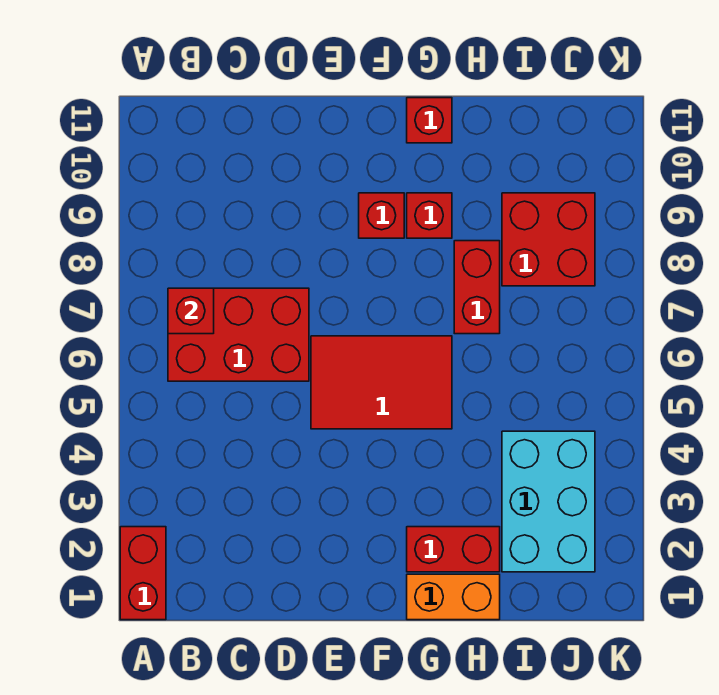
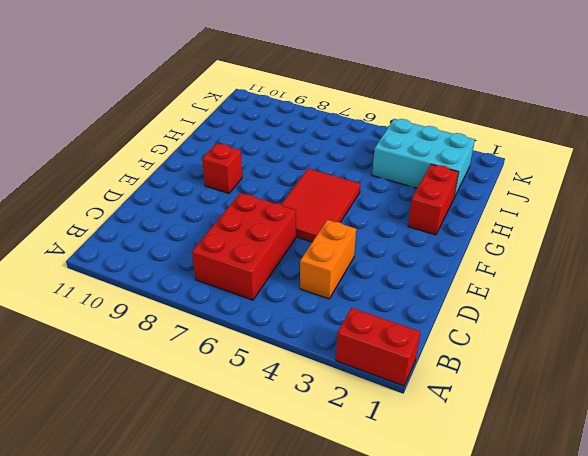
orange 1x2 brick [300,220,356,299] -> orange 1x2 brick moved to [407,574,500,620]
none -> red 1x1 brick [407,193,452,238]
none -> red 1x1 brick [407,98,452,143]
none -> red 1x2 brick [454,241,500,334]

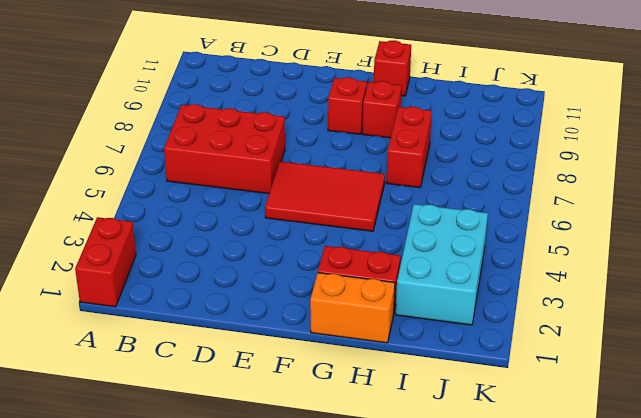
none -> red 2x2 brick [502,193,595,286]
none -> red 1x1 brick [168,288,214,334]

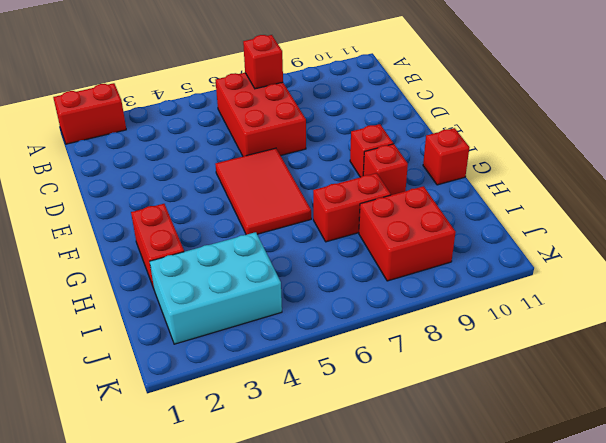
none -> orange 1x2 brick [407,574,500,620]

